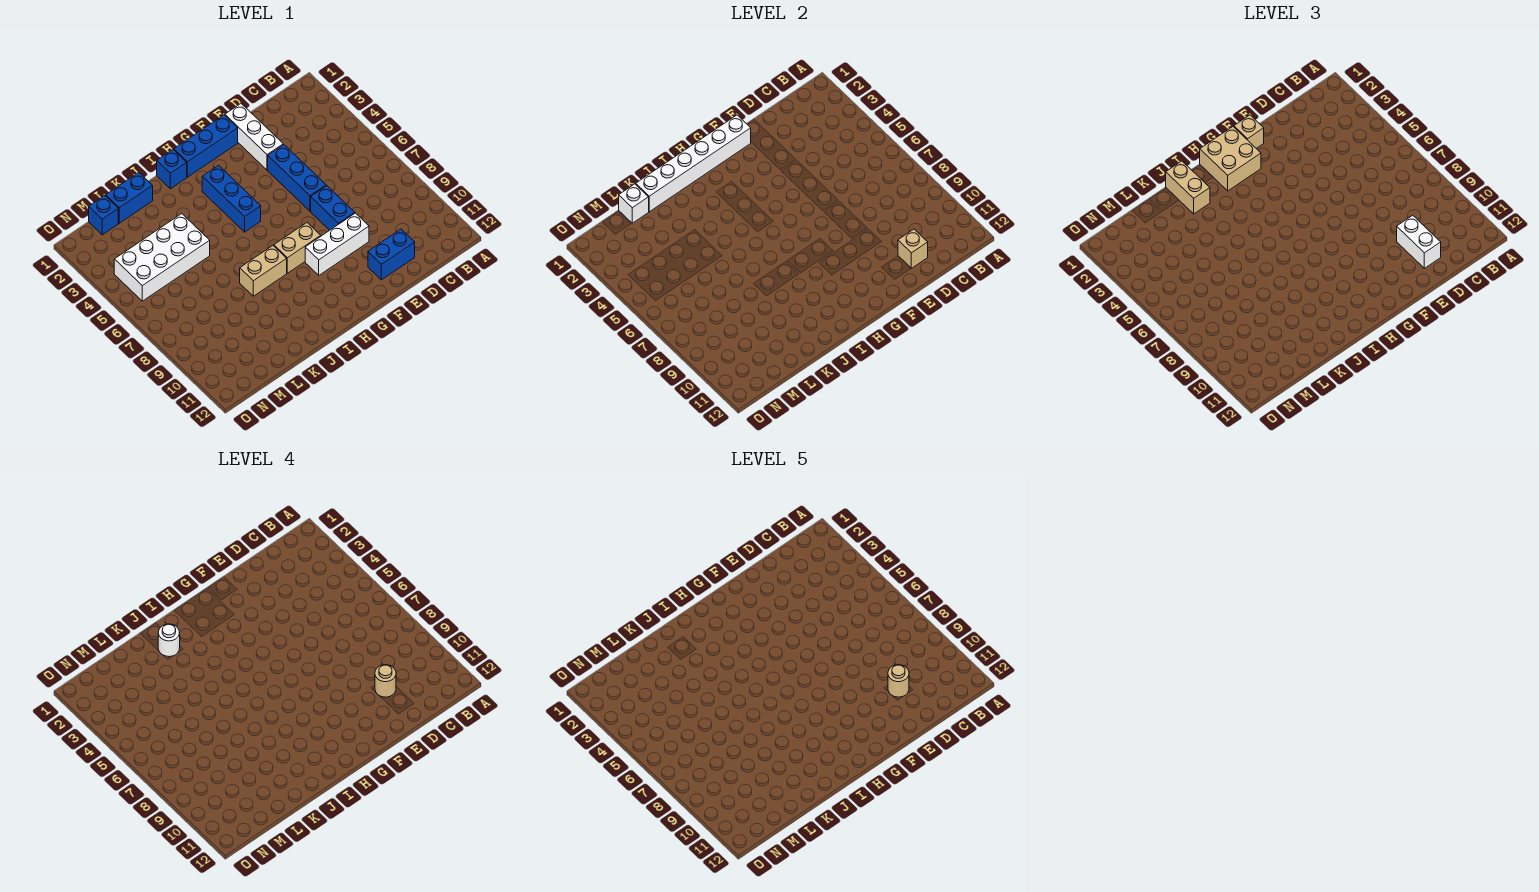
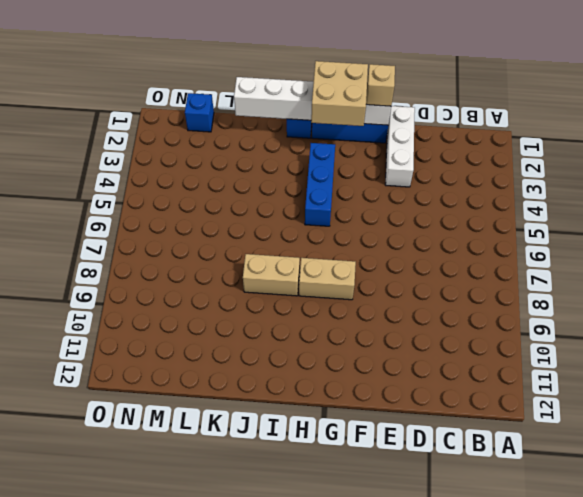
none -> blue 1x2 brick [368,229,415,280]
none -> blue 1x3 brick [268,145,326,211]
none -> blue 1x2 brick [311,186,355,230]

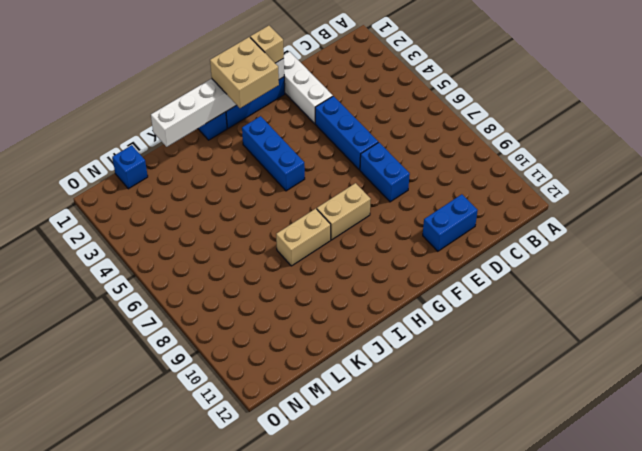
none -> white 1x3 brick [305,213,369,275]
none -> blue 1x2 brick [106,173,153,223]
none -> white 2x4 brick [114,214,210,301]

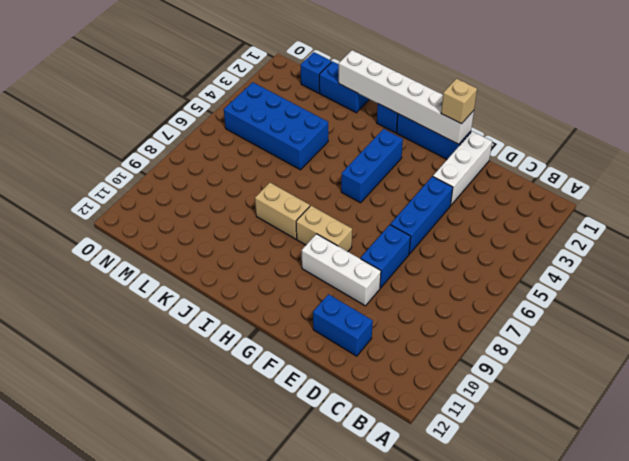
blue 2x4 brick [224,82,328,170] -> white 2x4 brick [114,214,210,301]
none -> tan 1x1 brick [898,229,928,268]
none -> white 1x1 brick [619,184,649,223]
none -> white 1x2 brick [1397,215,1441,268]

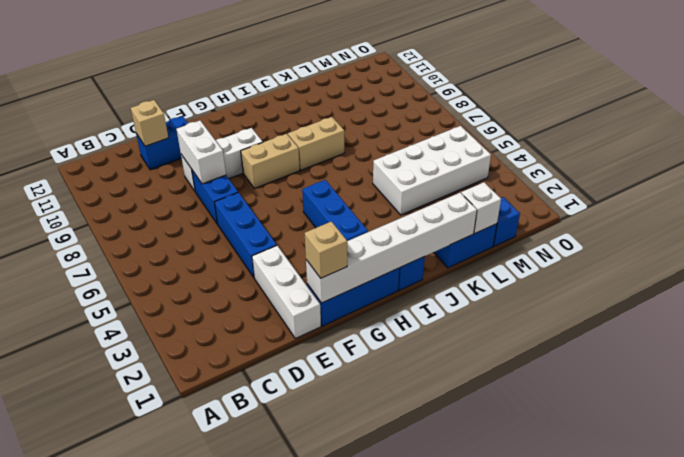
white 1x2 brick [176,120,226,184] -> white 1x2 brick moved to [1397,215,1441,268]
none -> tan 2x2 brick [1200,127,1261,191]
none -> tan 1x2 brick [1166,161,1210,214]
none -> tan 1x1 round brick [375,665,396,697]

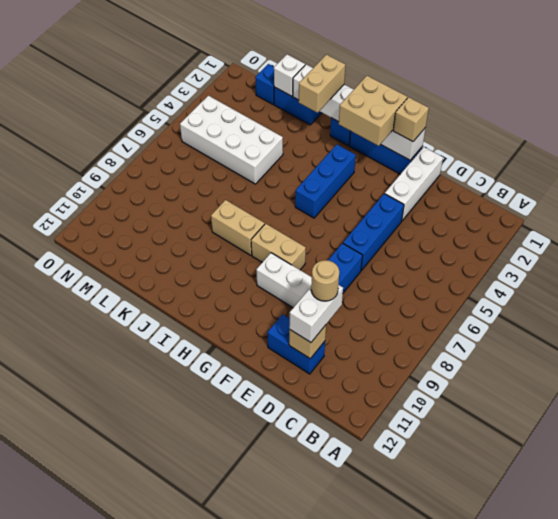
none -> white 1x1 round brick [158,624,180,657]
none -> tan 1x1 round brick [888,665,909,697]

